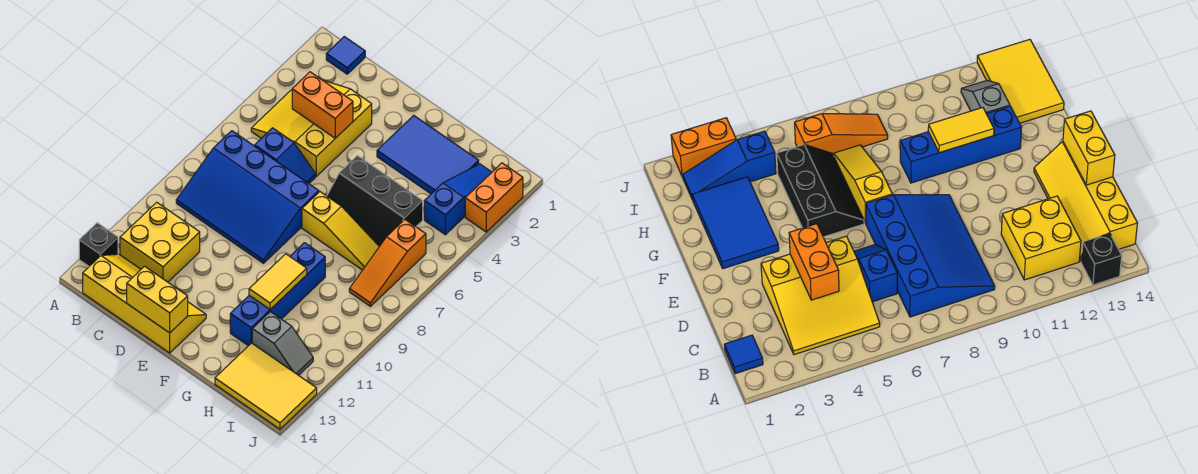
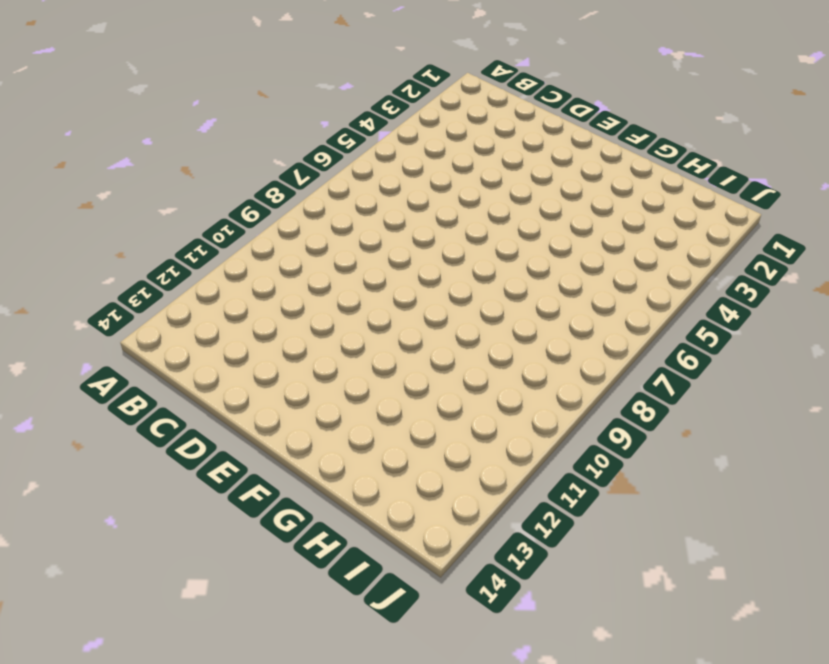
none -> black 1x1 brick [79,223,118,266]
none -> blue 1x1 tile [326,37,365,74]
none -> yellow 3x3 slope [251,80,372,176]

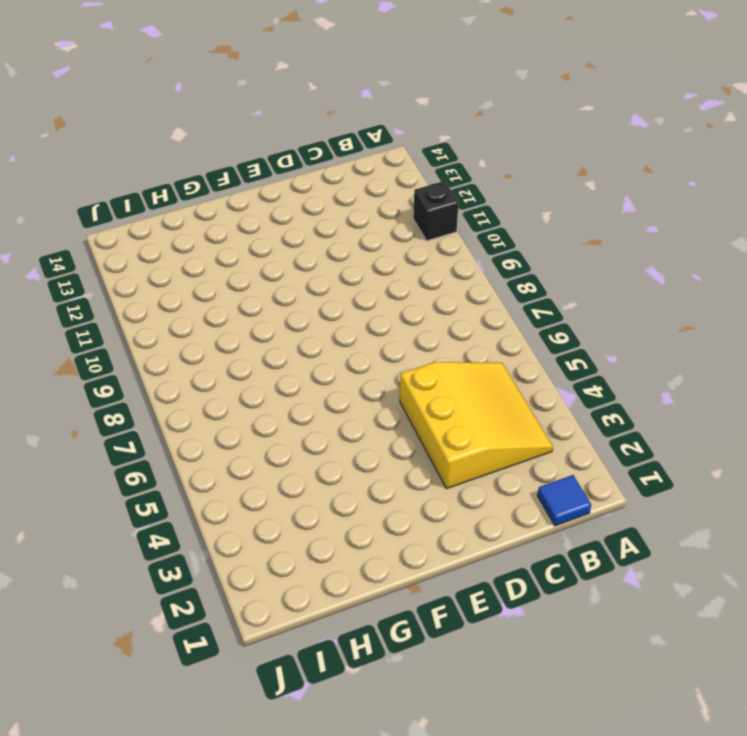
black 1x1 brick [413,181,458,241] -> black 1x1 brick moved to [79,223,118,266]
none -> blue 3x4 slope [176,131,319,263]
none -> yellow 2x2 brick [120,202,200,282]
none -> yellow 2x4 slope [83,254,206,353]

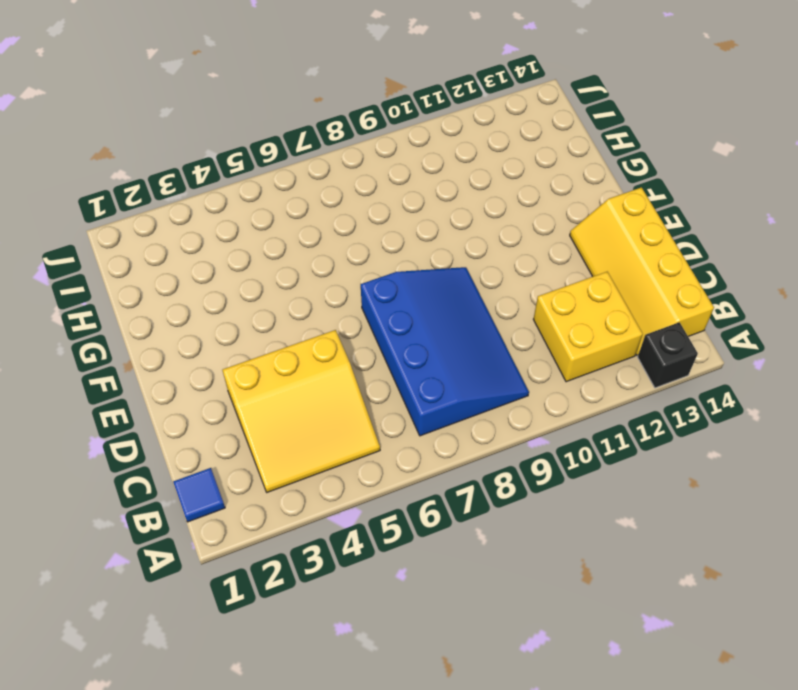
none -> blue 1x2 slope [255,128,316,184]
none -> blue 2x3 tile [377,115,479,194]
none -> black 2x3 slope [327,156,423,246]

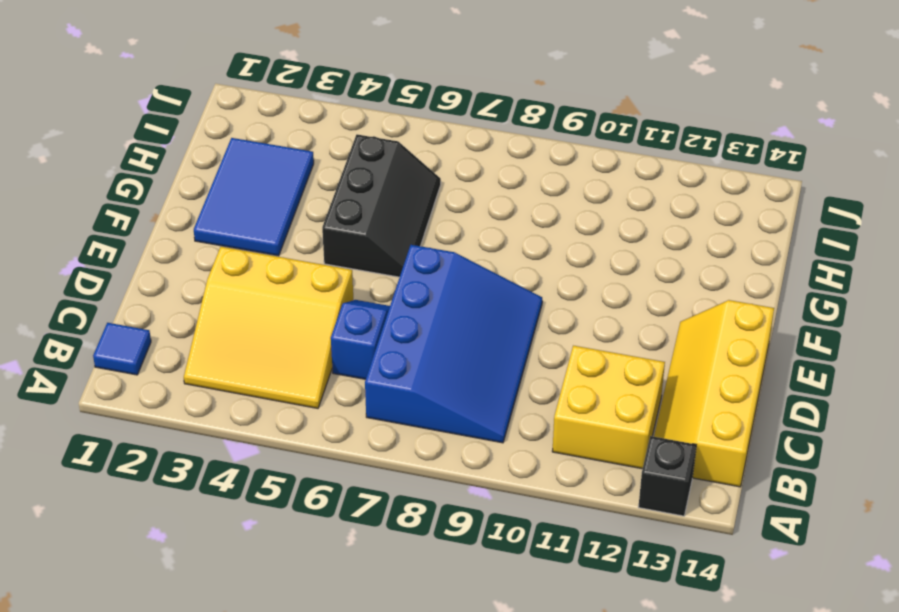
none -> yellow 1x3 slope [302,192,379,270]
none -> blue 1x4 brick [230,243,325,346]
none -> grey 1x2 slope [252,312,313,375]

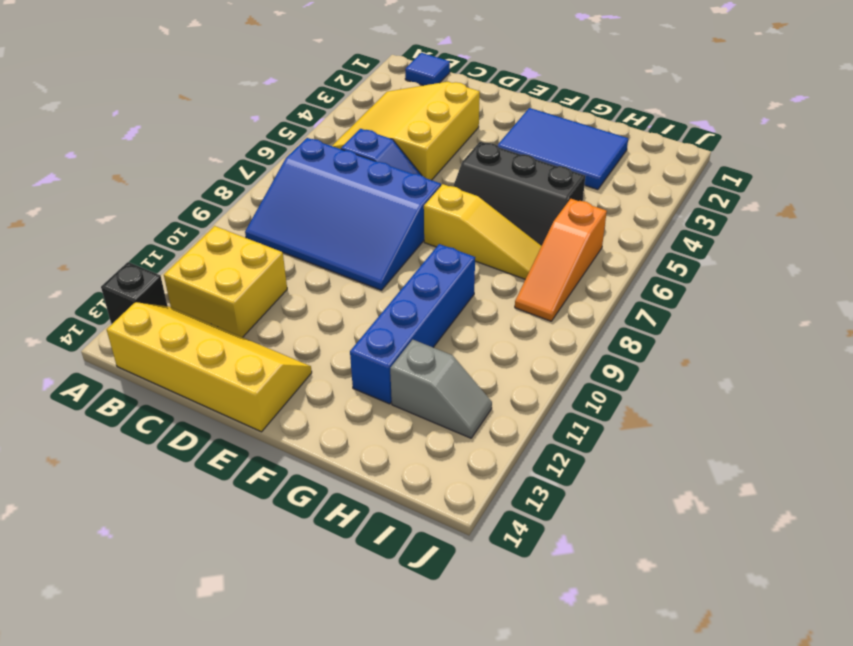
none -> yellow 2x3 tile [215,343,317,429]
none -> blue 1x3 slope [424,164,492,235]
none -> orange 1x2 brick [465,163,523,232]

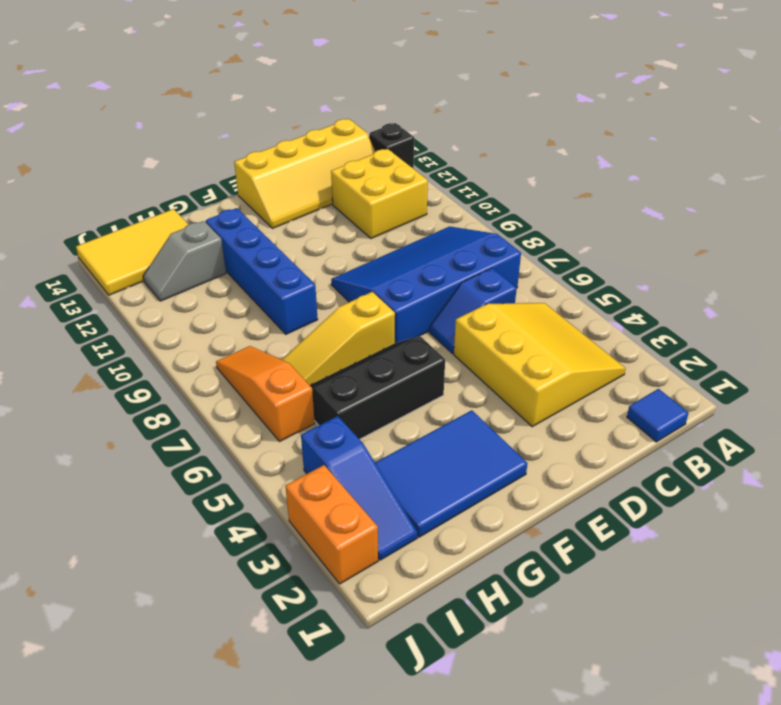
none -> orange 1x2 brick [292,72,353,138]
none -> yellow 1x2 brick [127,266,188,333]
none -> yellow 1x2 tile [249,254,307,309]

